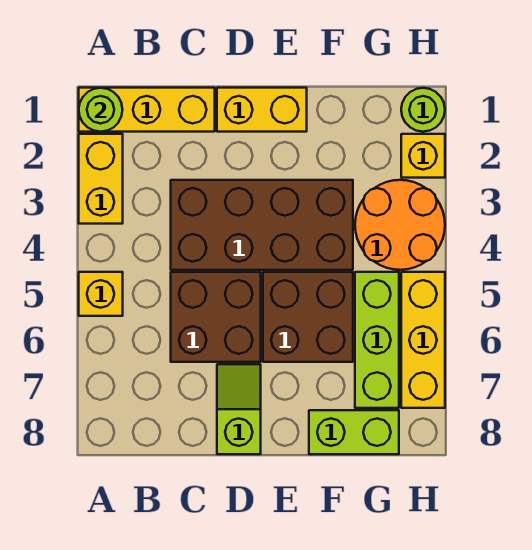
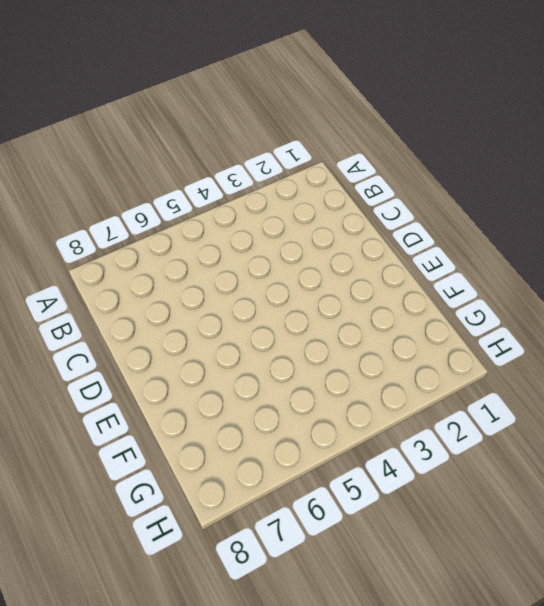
none -> yellow 1x3 brick [79,88,215,132]
none -> yellow 1x2 brick [79,134,123,224]
none -> yellow 1x1 brick [79,272,123,316]

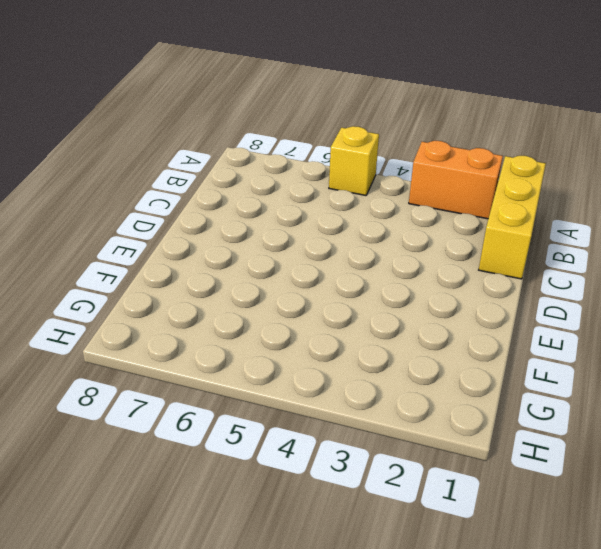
orange 1x2 brick [409,141,503,219] -> yellow 1x2 brick [79,134,123,224]
none -> brown 2x4 brick [171,180,353,270]
none -> brown 2x2 brick [171,272,261,362]
none -> yellow 1x2 brick [217,88,307,132]

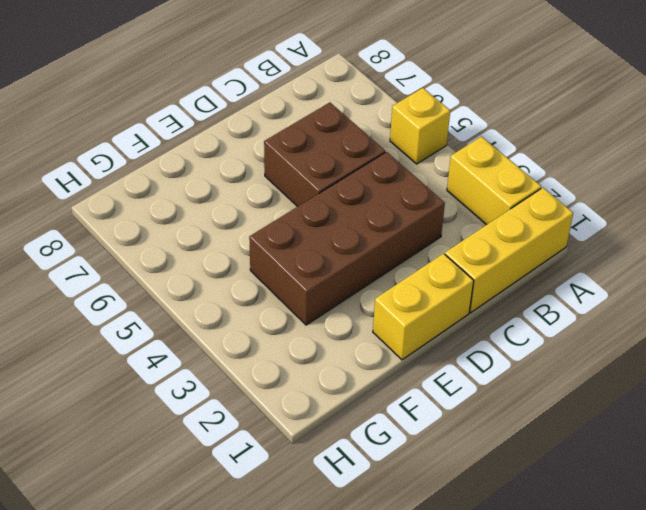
none -> lime 1x2 slope [217,364,261,454]
none -> brown 2x2 brick [263,272,353,362]
none -> lime 1x2 brick [309,410,399,454]

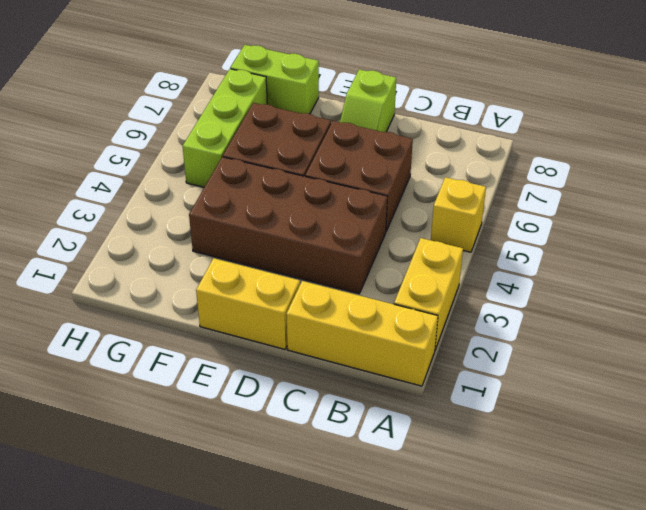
none -> orange 2x2 round brick [355,180,445,270]
none -> lime 1x1 round brick [401,88,445,132]
none -> yellow 1x1 brick [401,134,445,178]

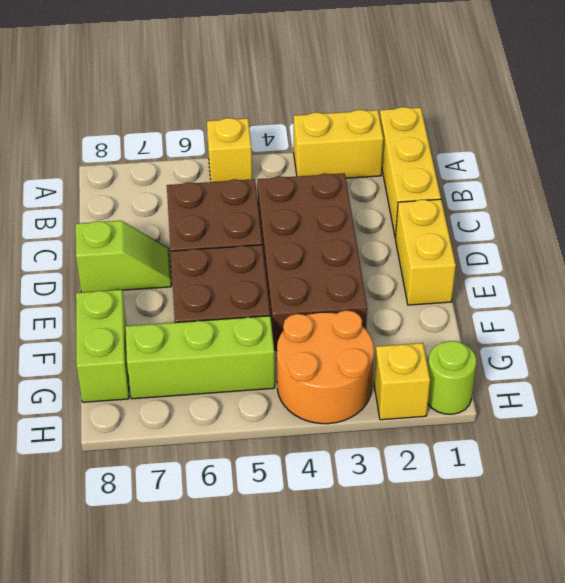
none -> yellow 1x3 brick [401,272,445,408]
none -> lime 1x1 round brick [79,88,123,132]

